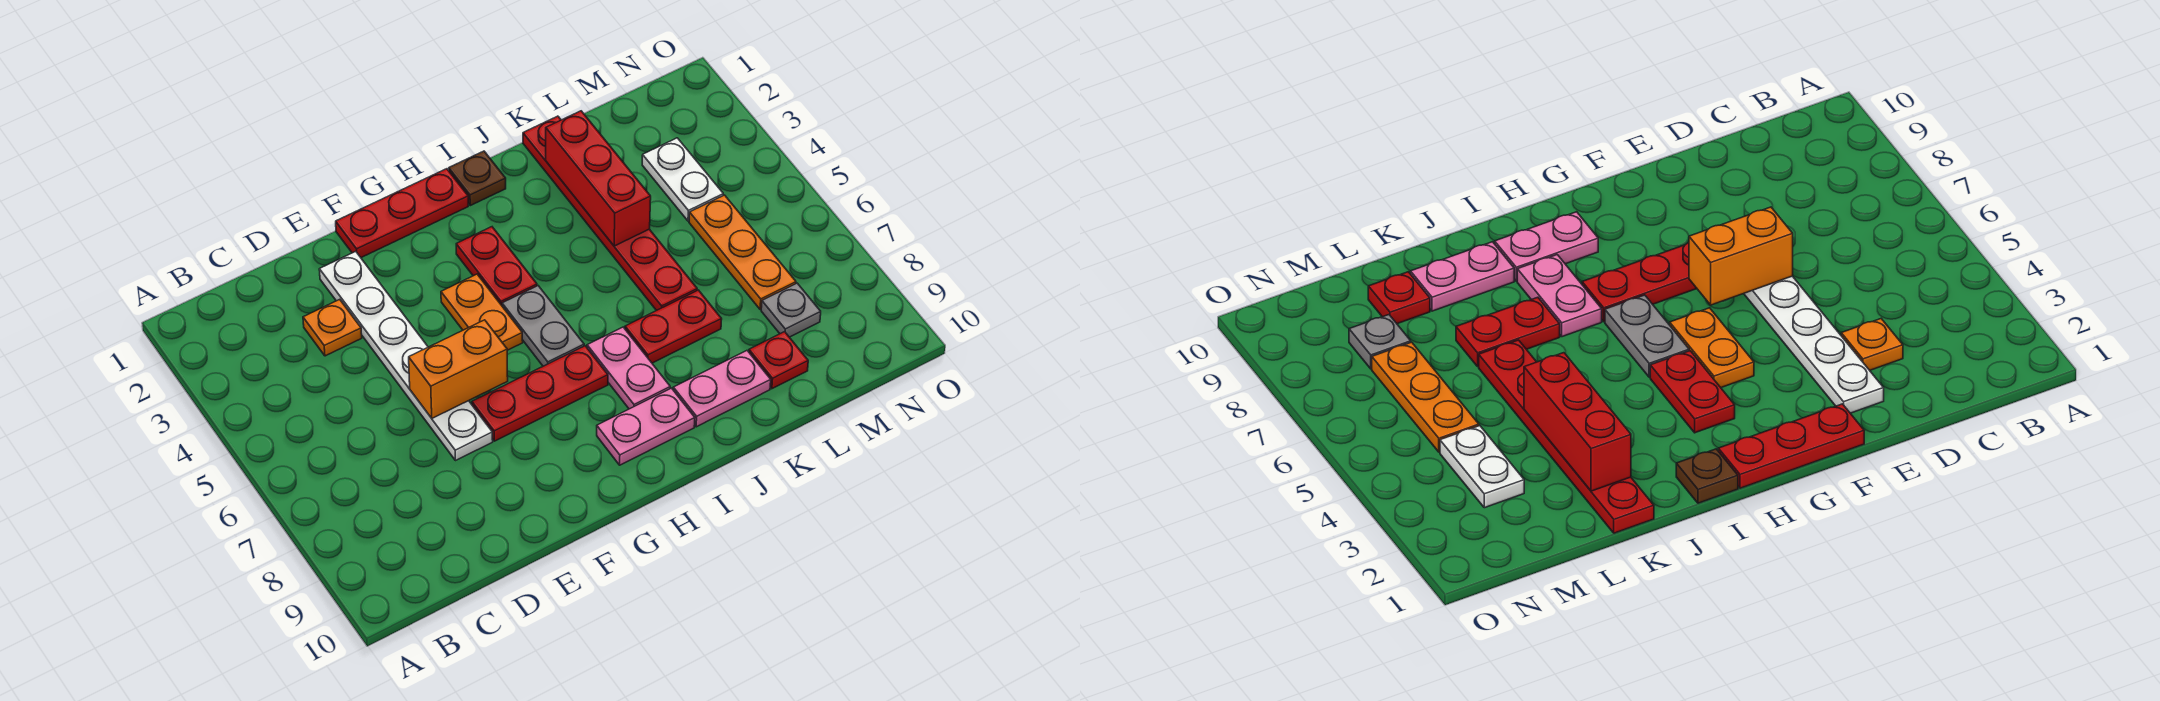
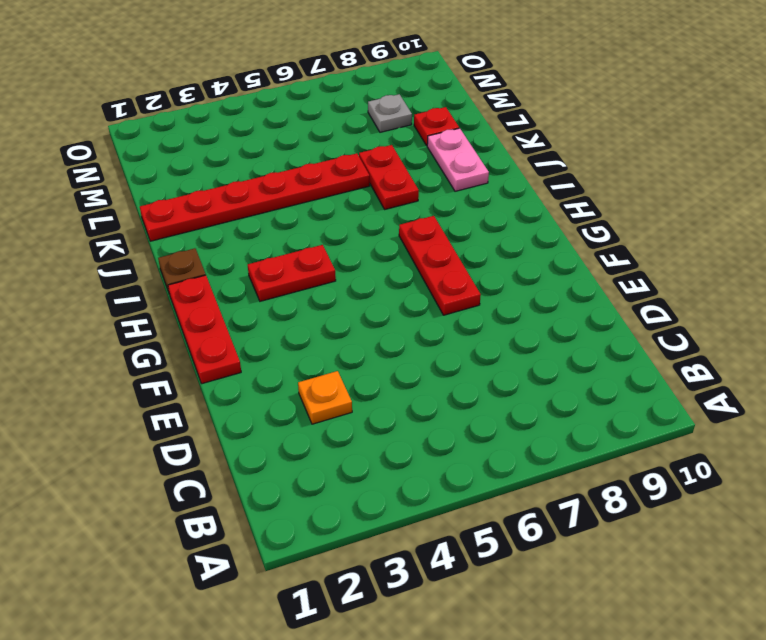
none -> white 1x6 plate [319,251,493,461]
none -> orange 1x2 plate [441,274,523,350]
none -> grey 1x2 plate [502,286,584,366]

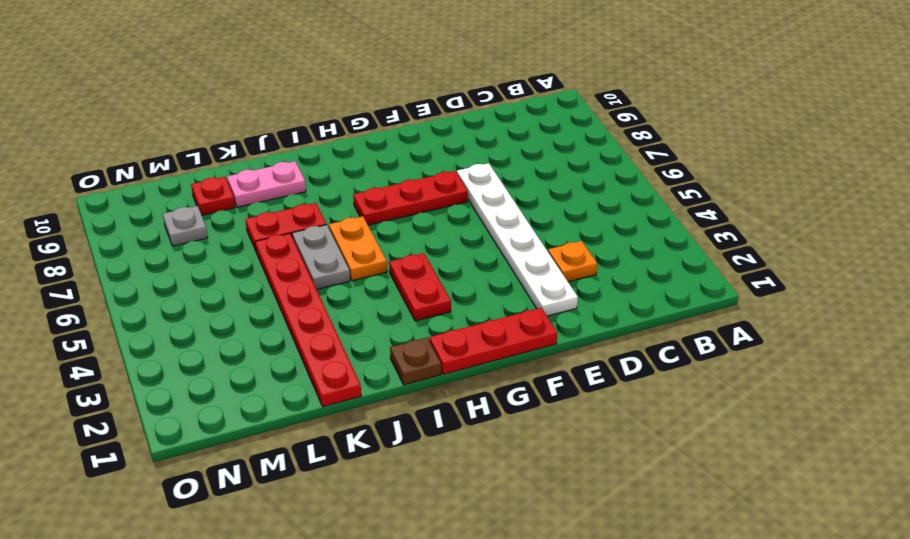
orange 1x2 plate [329,216,387,281] -> orange 1x2 plate moved to [441,274,523,350]
grey 1x2 plate [292,225,350,289] -> grey 1x2 plate moved to [502,286,584,366]
none -> pink 1x2 plate [597,388,695,465]
none -> pink 1x2 plate [587,327,670,409]
none -> white 1x2 plate [642,138,723,221]

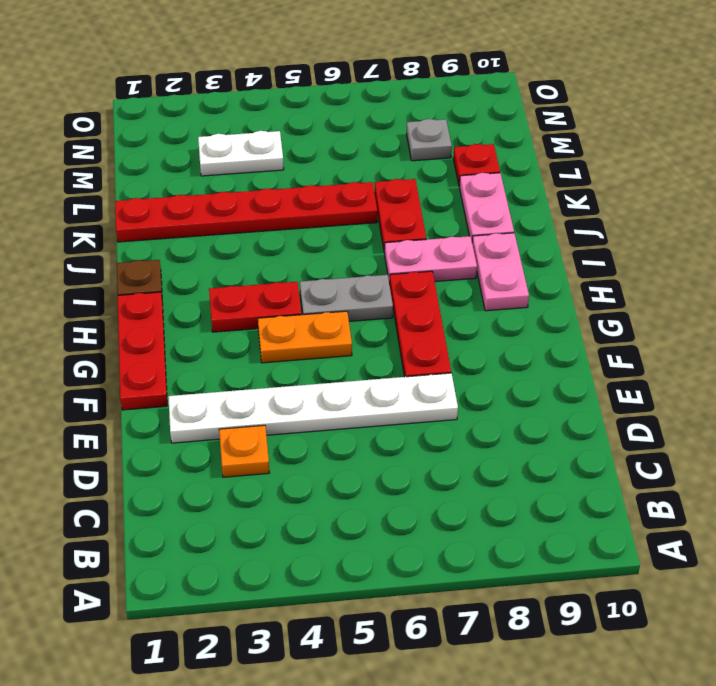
none -> orange 1x3 plate [689,195,796,309]
none -> orange 1x2 brick [409,320,508,418]
none -> red 1x3 brick [546,111,651,246]

